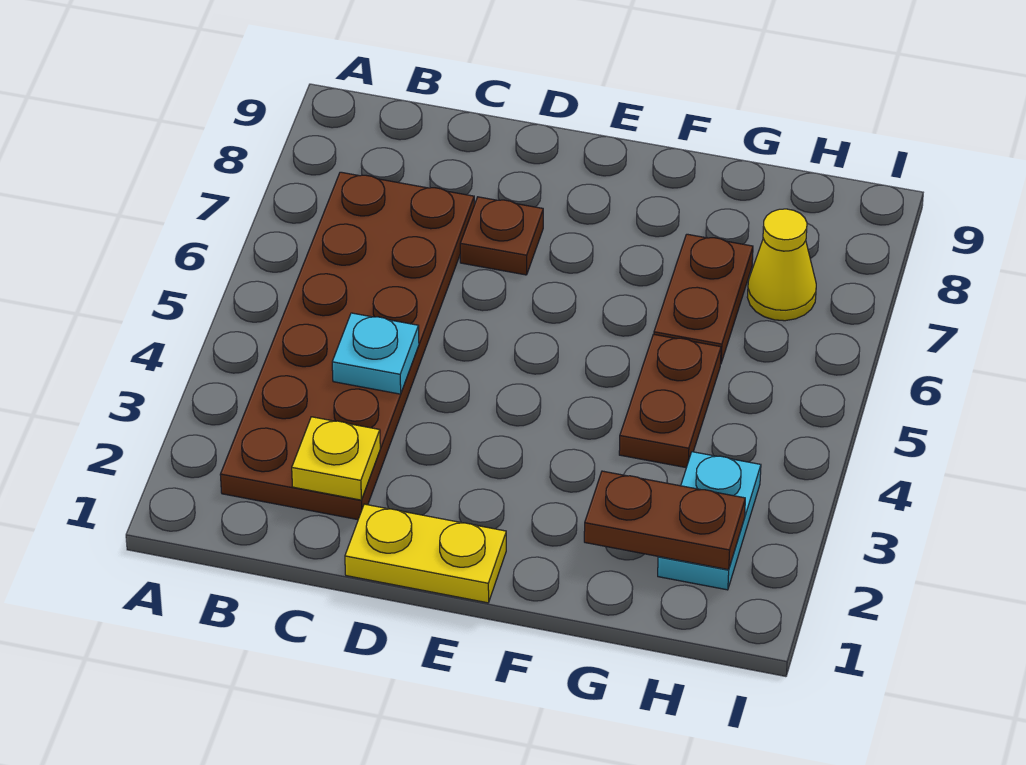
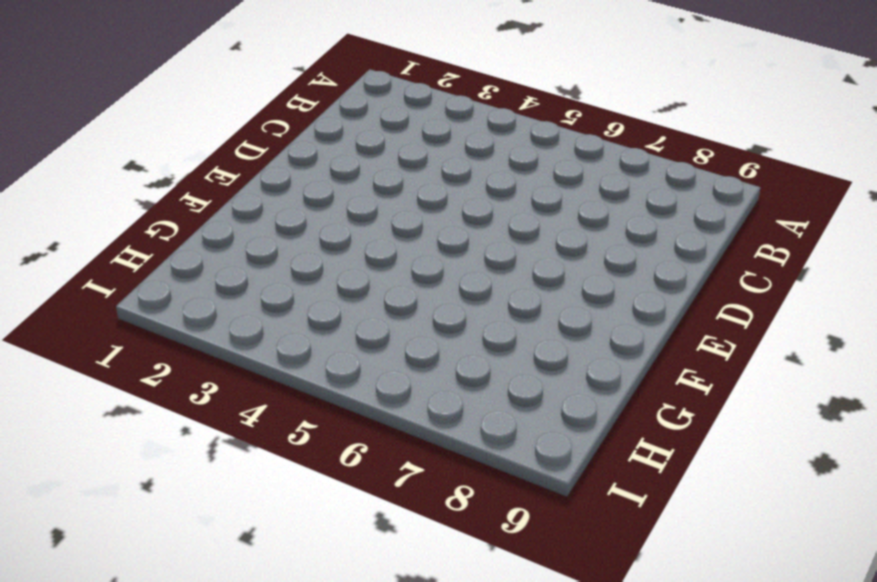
none -> brown 2x6 plate [220,172,474,520]
none -> yellow 1x2 plate [345,504,506,603]

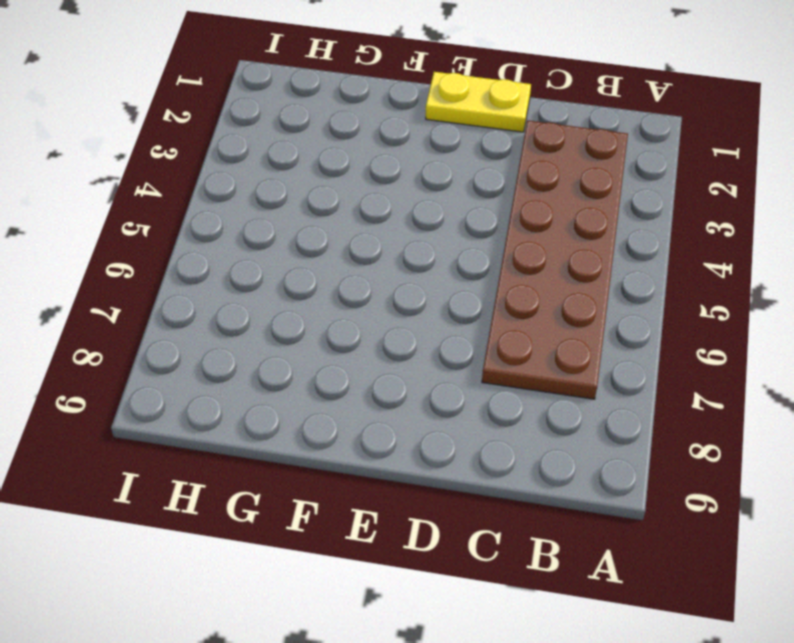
none -> brown 1x1 plate [460,197,543,275]
none -> brown 1x2 plate [619,334,721,468]

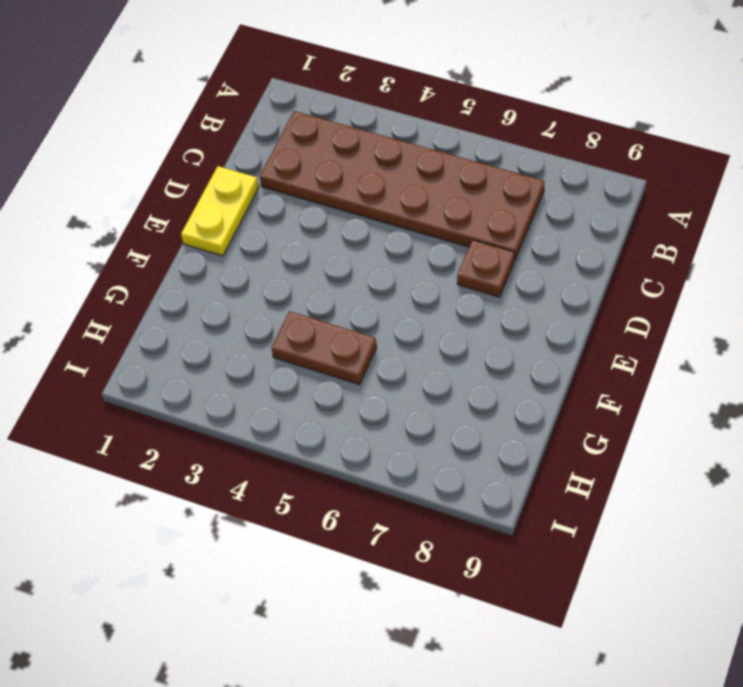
none -> brown 1x2 plate [654,234,753,363]
none -> cyan 1x2 plate [658,452,761,590]

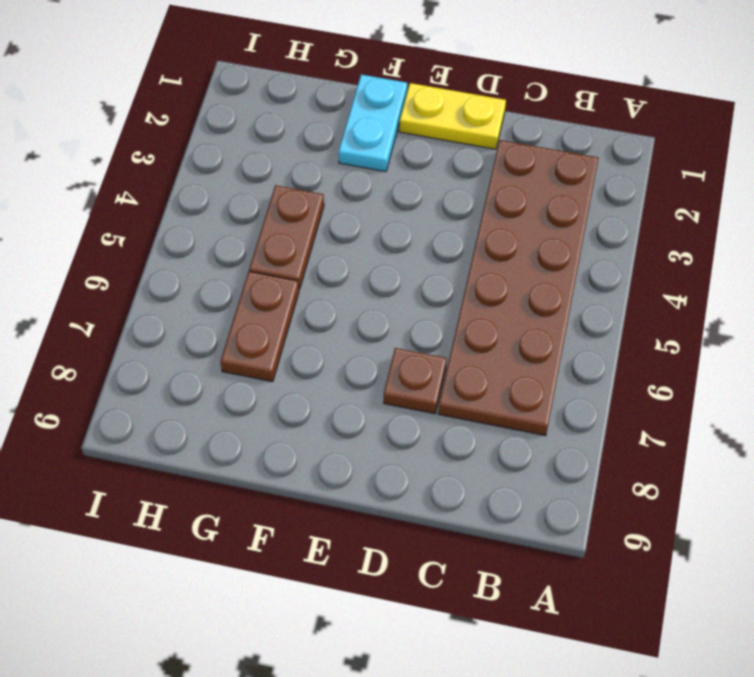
cyan 1x2 plate [339,75,407,172] -> cyan 1x2 plate moved to [658,452,761,590]
none -> yellow 1x1 cone [747,209,816,321]
none -> yellow 1x1 plate [292,417,380,500]

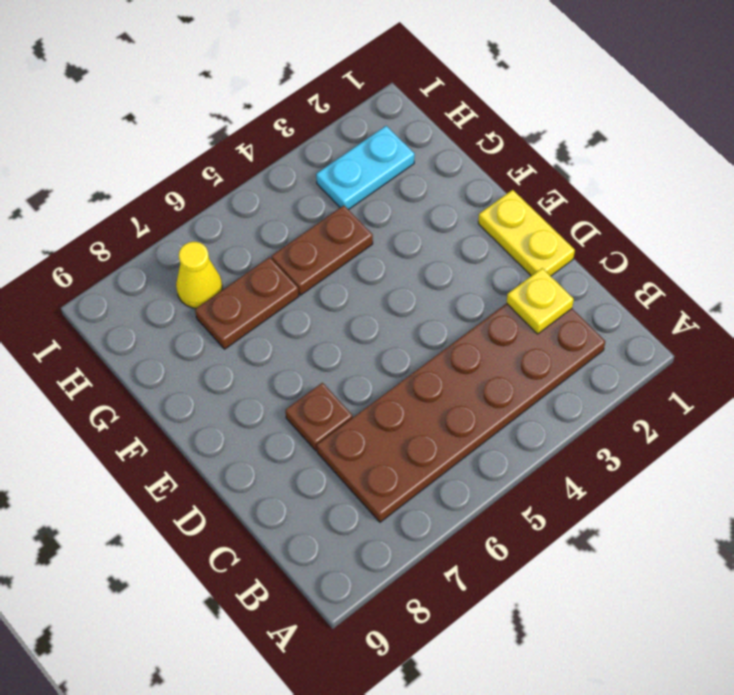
none -> cyan 1x1 plate [332,313,419,394]
none -> brown 1x2 plate [584,471,745,570]

